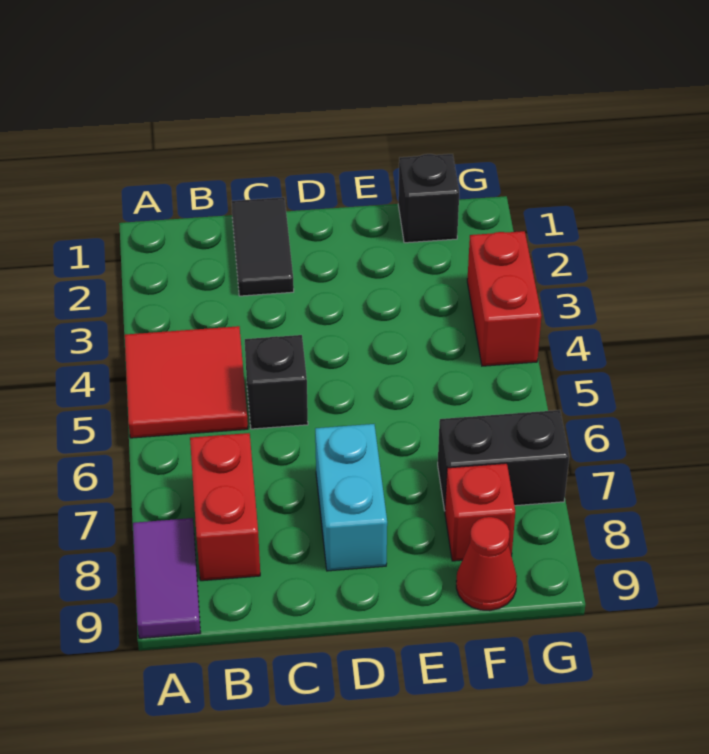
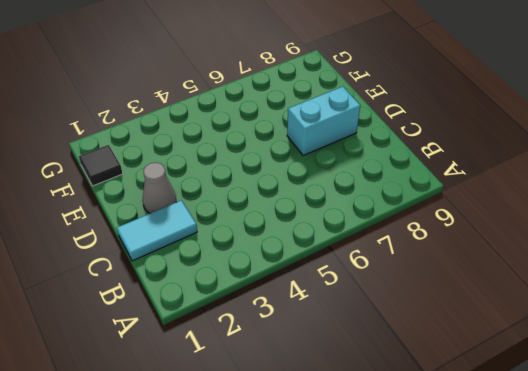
cyan 1x2 tile [117,200,197,261] -> black 1x2 tile [231,197,294,296]
grey 1x1 cone [143,162,176,213] -> none
black 1x1 tile [79,145,123,186] -> black 1x1 brick [398,154,459,243]
none -> red 2x2 tile [125,326,248,438]
none -> purple 1x2 tile [133,518,201,638]

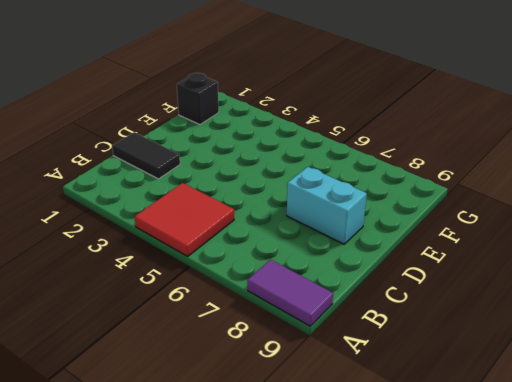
none -> red 1x2 brick [190,433,260,581]
none -> black 1x1 brick [245,335,308,429]

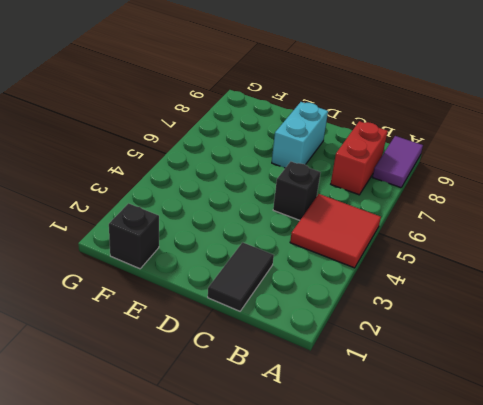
none -> black 1x2 brick [438,410,569,510]
none -> red 1x1 brick [445,463,515,561]

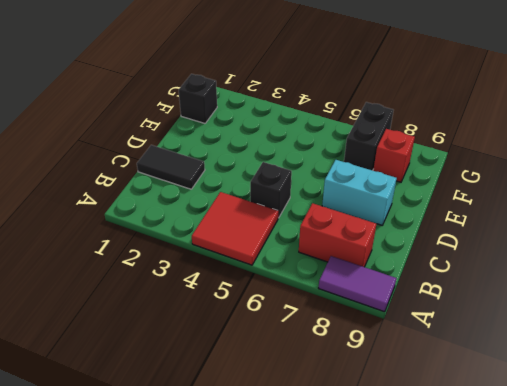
none -> red 1x1 cone [456,517,517,611]
none -> red 1x2 brick [467,231,541,366]

